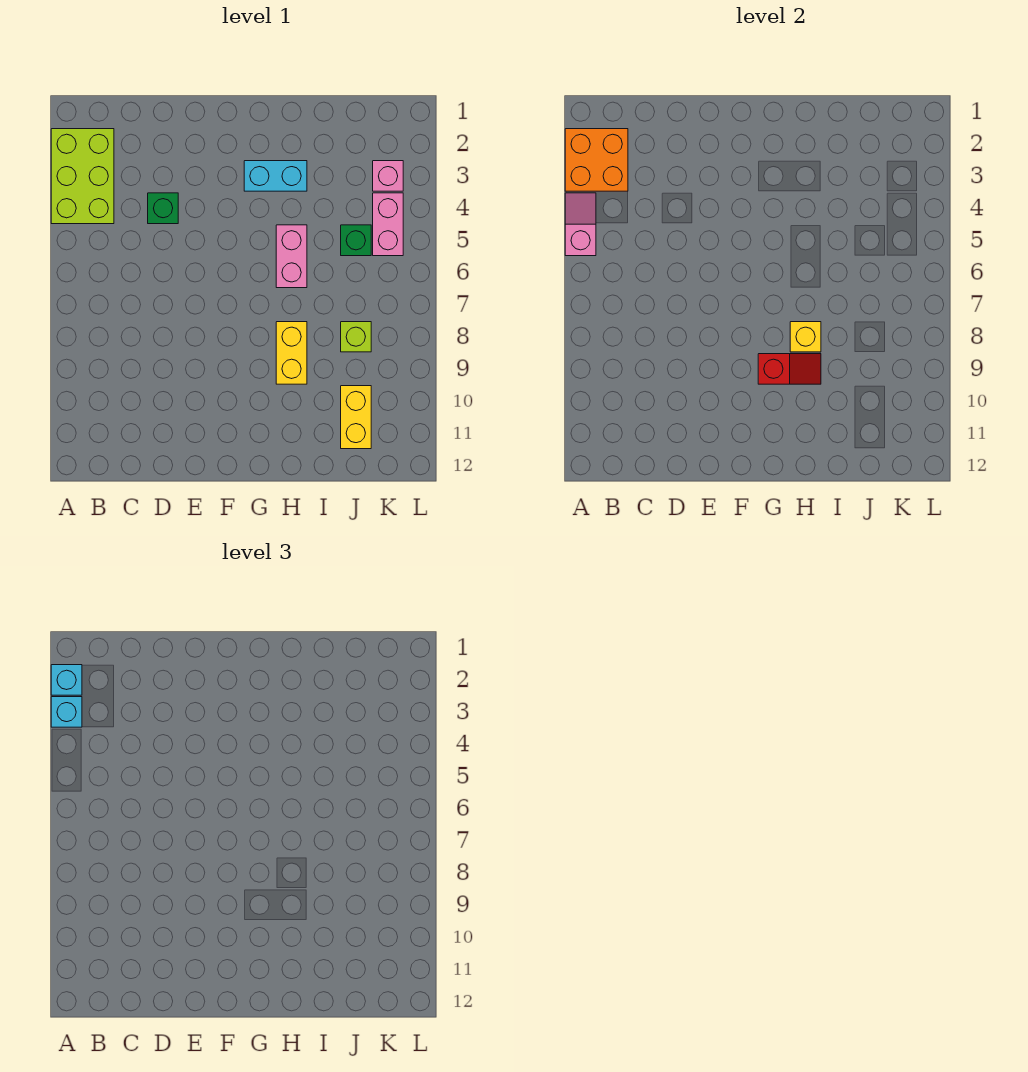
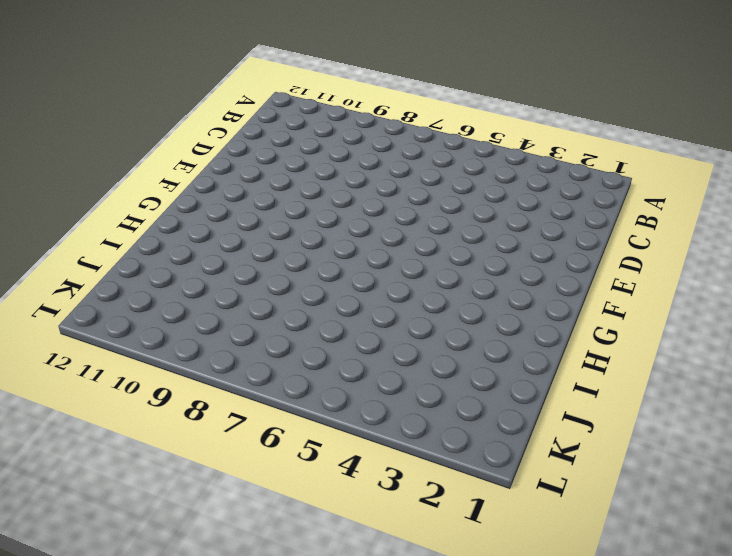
none -> lime 2x3 brick [51,129,114,224]
none -> green 1x1 brick [148,193,178,224]
none -> cyan 1x2 brick [244,161,307,191]

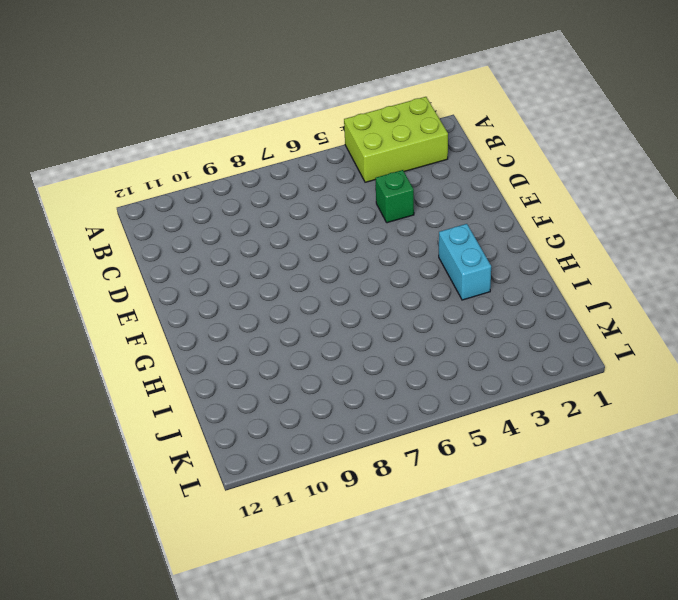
none -> pink 1x2 brick [276,225,307,288]
none -> yellow 1x2 brick [276,322,307,384]
none -> green 1x1 brick [341,225,371,256]

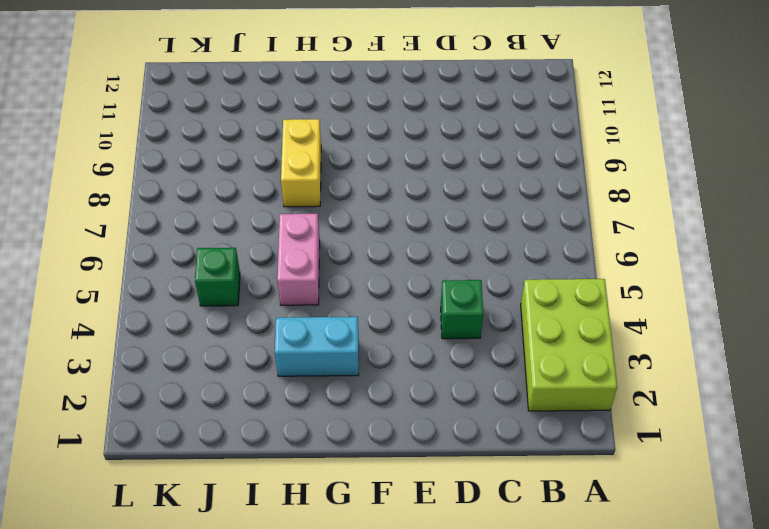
none -> lime 1x1 brick [341,322,371,352]
none -> yellow 1x2 brick [341,386,371,449]
none -> pink 1x1 brick [373,161,403,191]

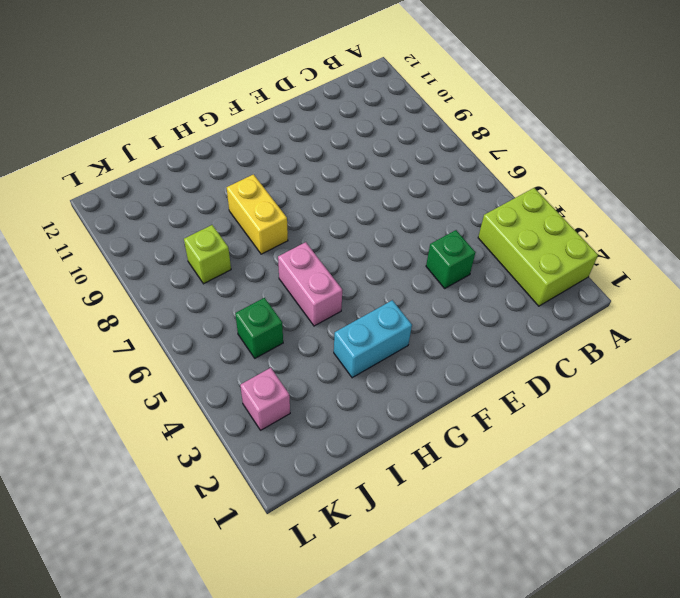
none -> yellow 1x2 brick [341,386,371,449]
none -> pink 1x2 brick [373,193,403,256]
none -> orange 2x2 brick [565,129,628,191]

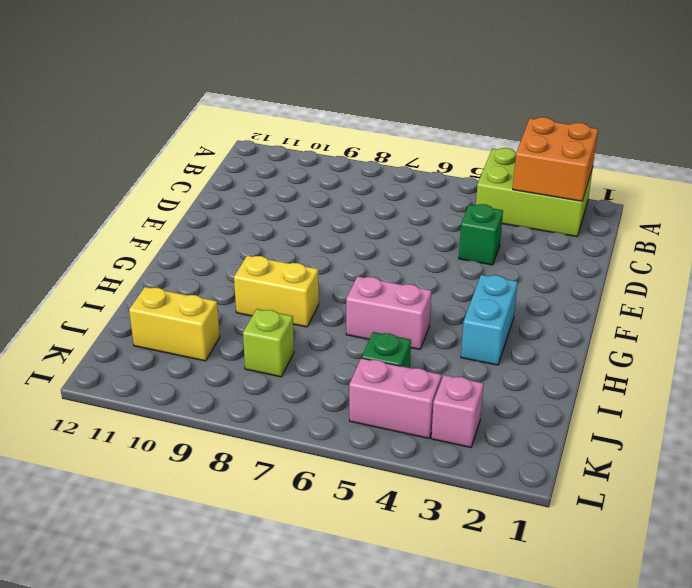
none -> pink 1x2 slope [565,193,596,256]
none -> red 1x2 slope [758,354,821,384]
none -> yellow 1x1 brick [790,322,821,352]

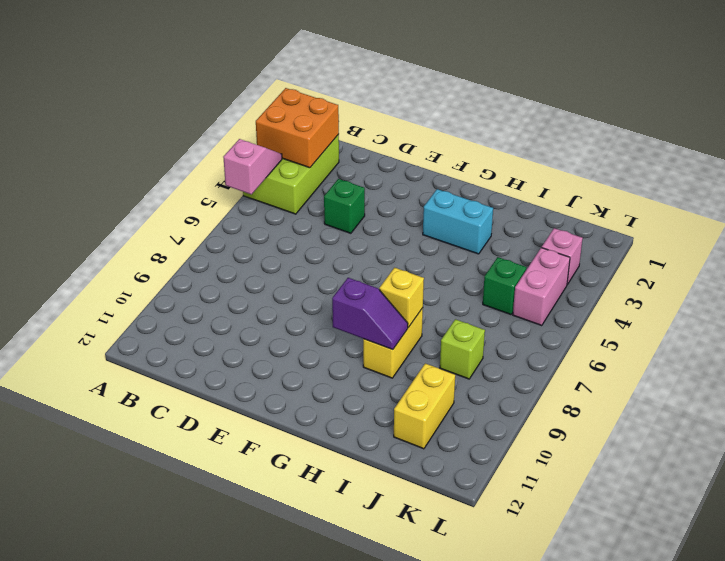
purple 1x2 slope [332,278,408,350] -> red 1x2 slope [758,354,821,384]
none -> pink 1x2 brick [276,225,307,288]
none -> cyan 1x1 brick [51,665,82,695]
none -> cyan 1x1 brick [51,697,82,727]

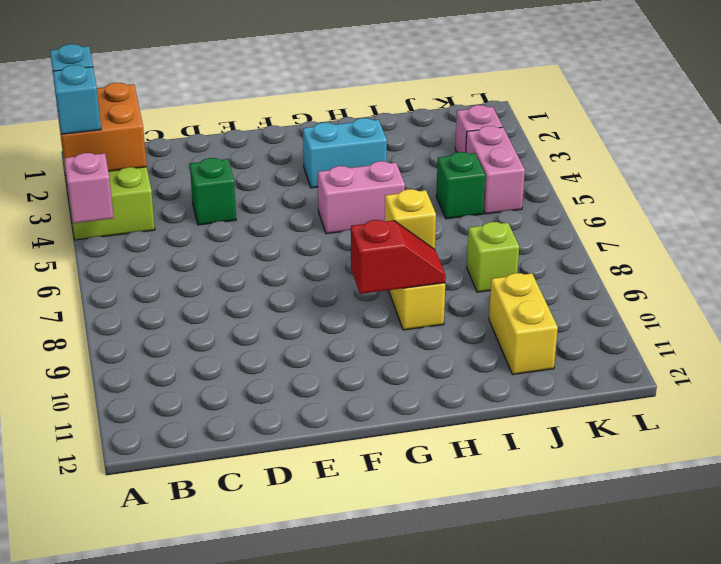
pink 1x2 brick [318,161,405,234] -> pink 1x2 brick turned to [276,225,307,288]

